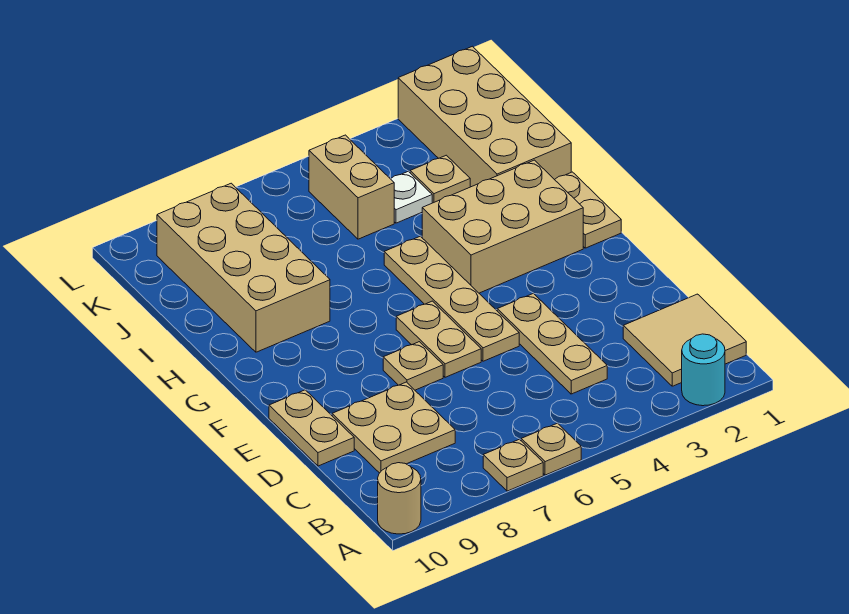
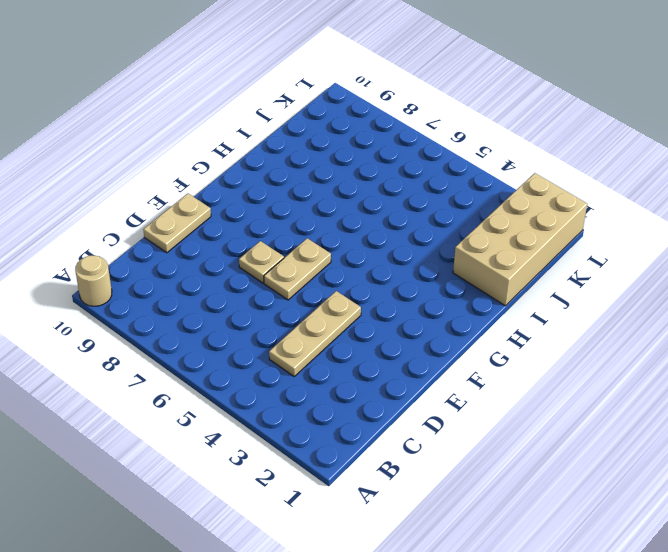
none -> cyan 1x1 round brick [682,334,725,406]
none -> tan 1x1 plate [521,423,581,475]
none -> tan 1x1 plate [483,439,543,491]

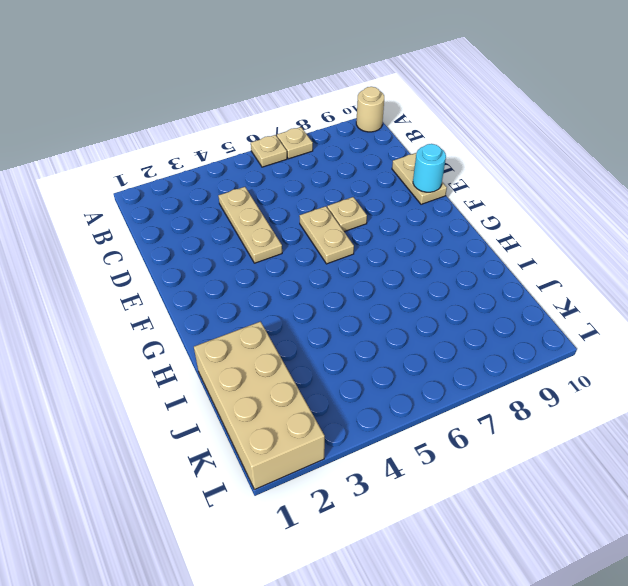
cyan 1x1 round brick [413,144,446,192] -> cyan 1x1 round brick moved to [682,334,725,406]
none -> tan 2x2 tile [623,294,746,386]
none -> tan 2x2 plate [332,382,455,473]
none -> tan 1x4 plate [384,236,519,361]

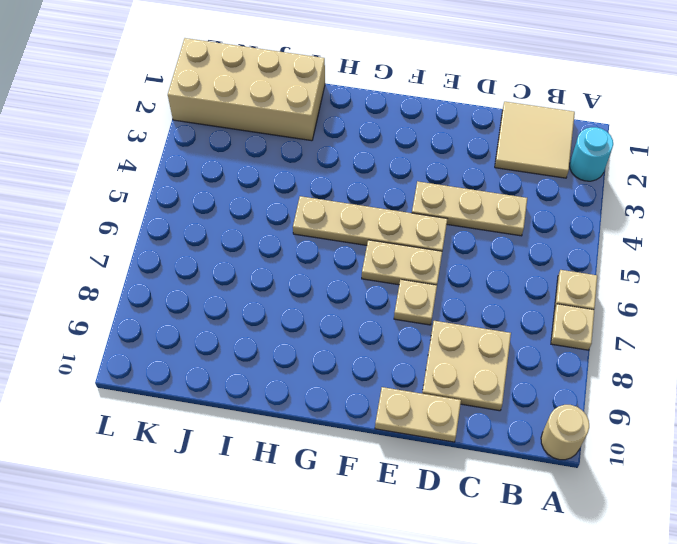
none -> tan 1x2 plate [555,172,621,248]
none -> tan 2x3 brick [422,160,583,293]
none -> tan 2x4 brick [157,183,330,352]

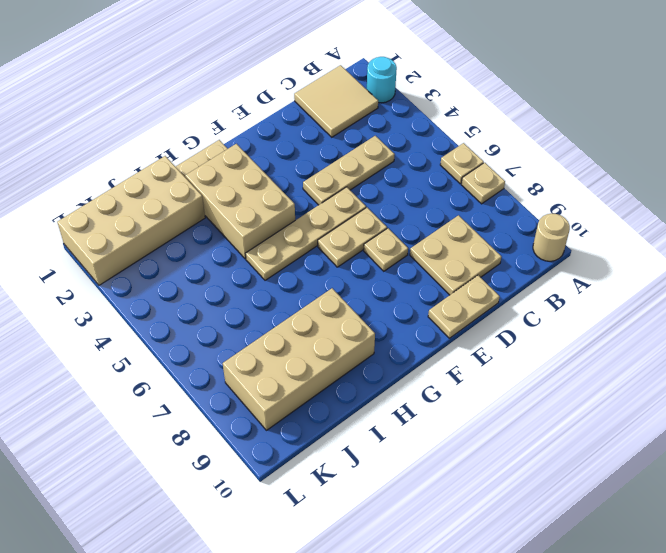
none -> tan 1x1 plate [410,155,470,203]
none -> white 1x1 plate [391,171,432,223]
none -> tan 1x2 brick [309,135,394,239]

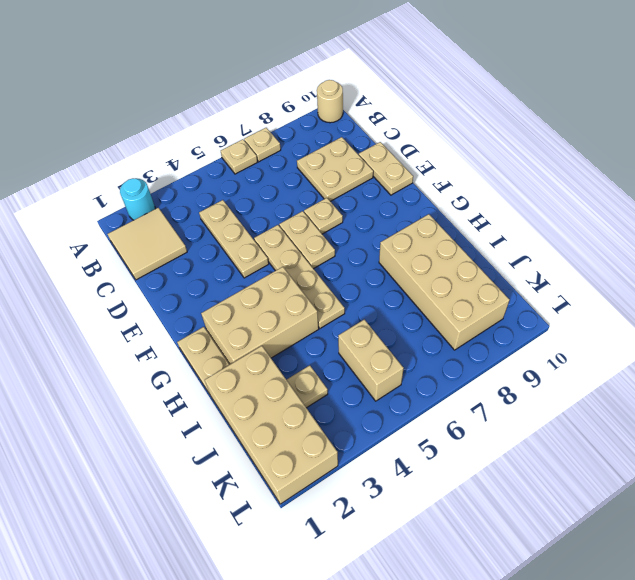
none -> white 1x1 plate [391,171,432,223]

